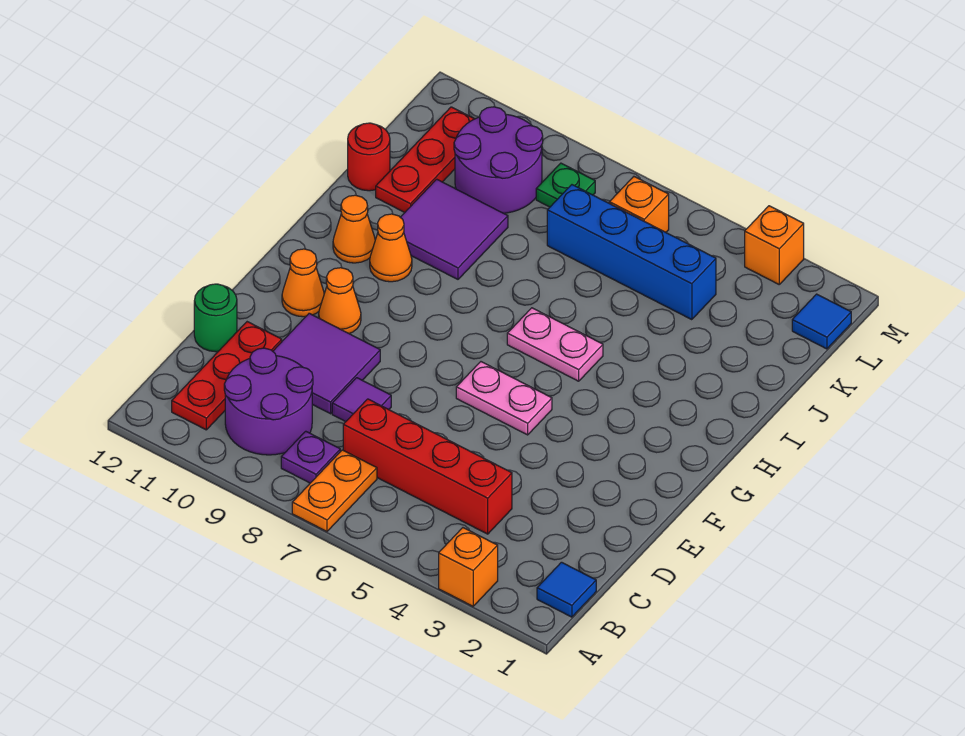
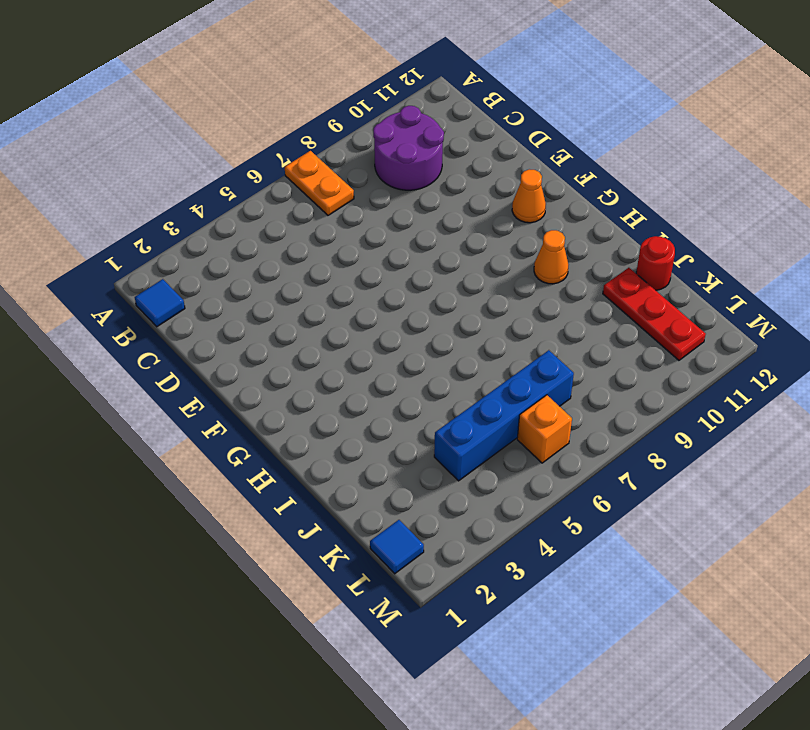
none -> orange 1x1 brick [439,528,498,606]
none -> purple 1x1 plate [281,431,340,483]
none -> red 1x3 plate [172,322,282,430]

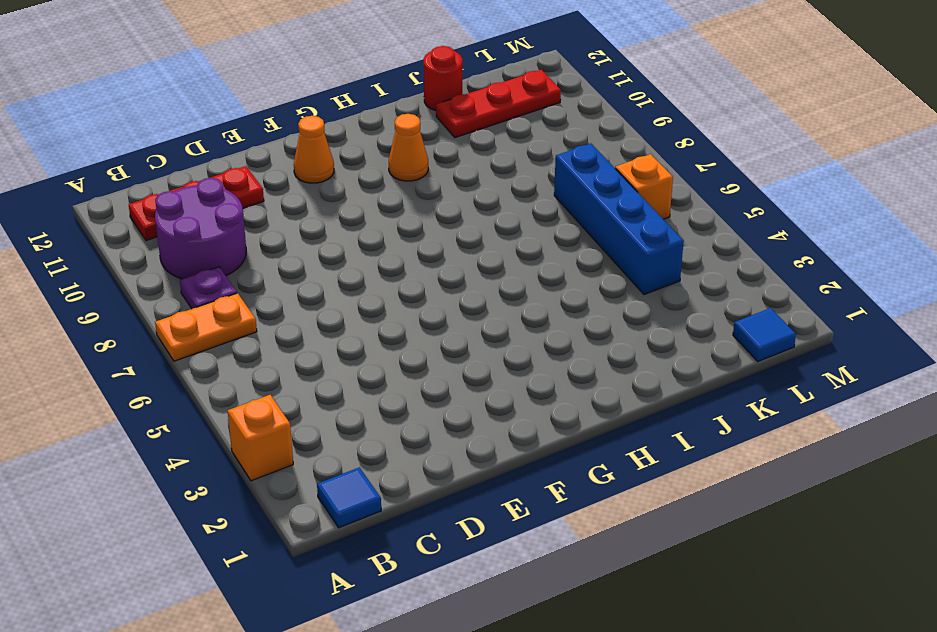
none -> red 1x4 brick [343,399,512,534]
none -> purple 1x1 tile [332,378,391,422]
none -> purple 2x2 tile [273,313,380,414]

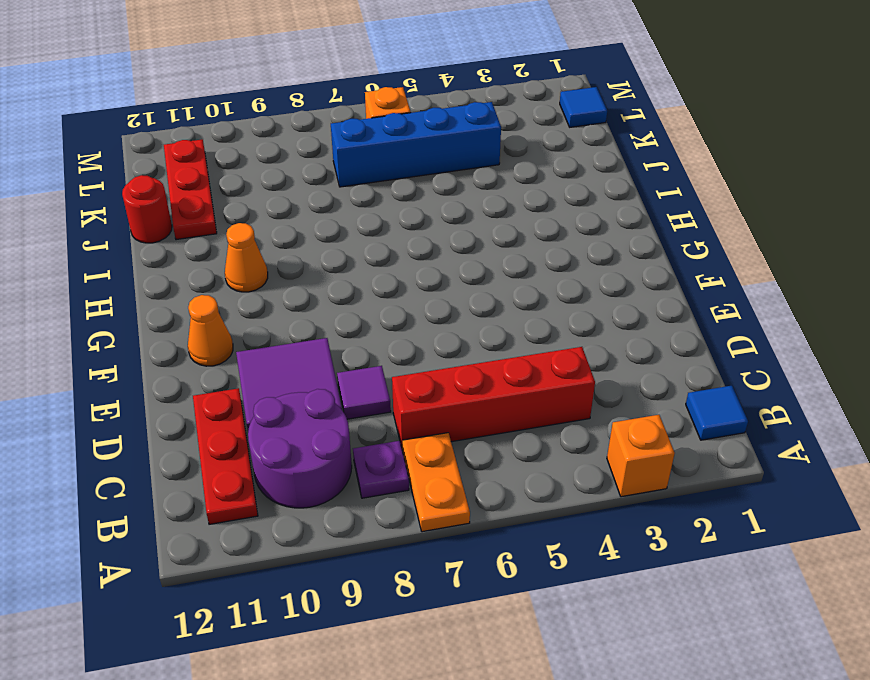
none -> green 1x1 round brick [194,284,237,352]
none -> pink 1x2 plate [456,362,552,435]
none -> orange 1x1 cone [319,268,361,333]

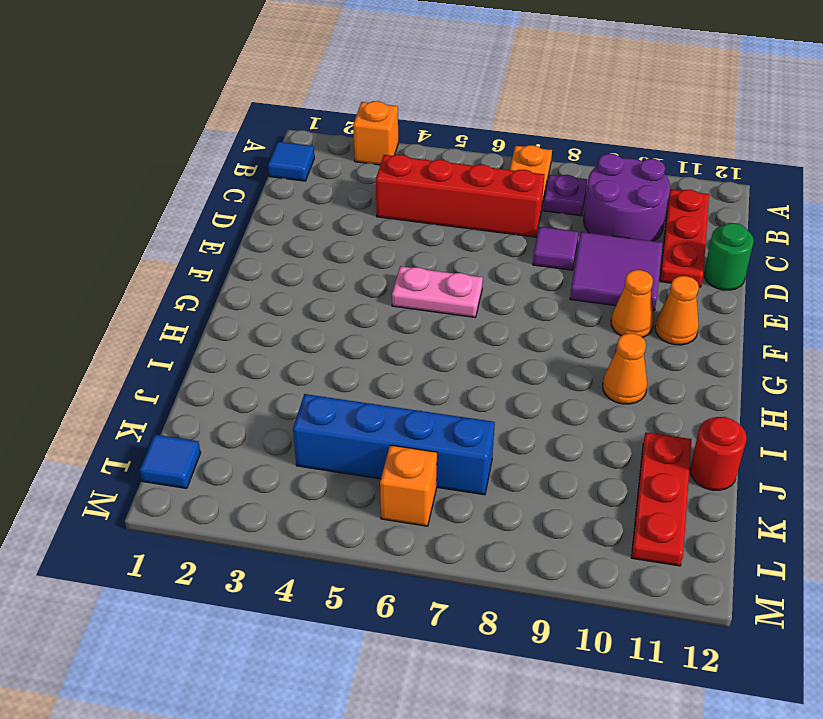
none -> pink 1x2 plate [507,308,603,381]
none -> orange 1x1 cone [333,195,375,263]
none -> purple 2x2 tile [400,179,508,279]

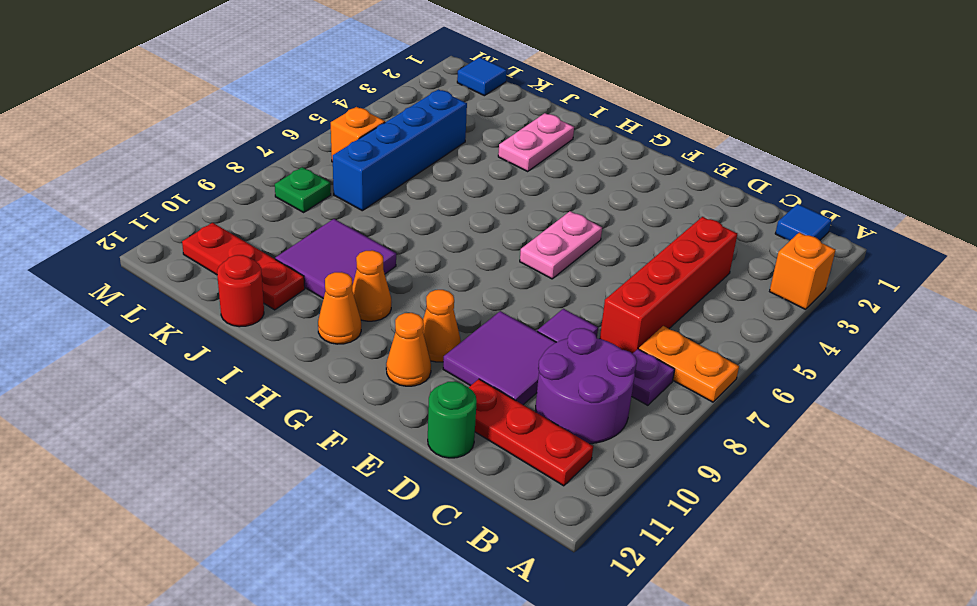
pink 1x2 plate [498,113,574,171] -> pink 1x2 plate moved to [507,308,603,381]
none -> purple 2x2 round brick [454,107,543,213]
none -> orange 1x1 brick [745,206,804,284]

